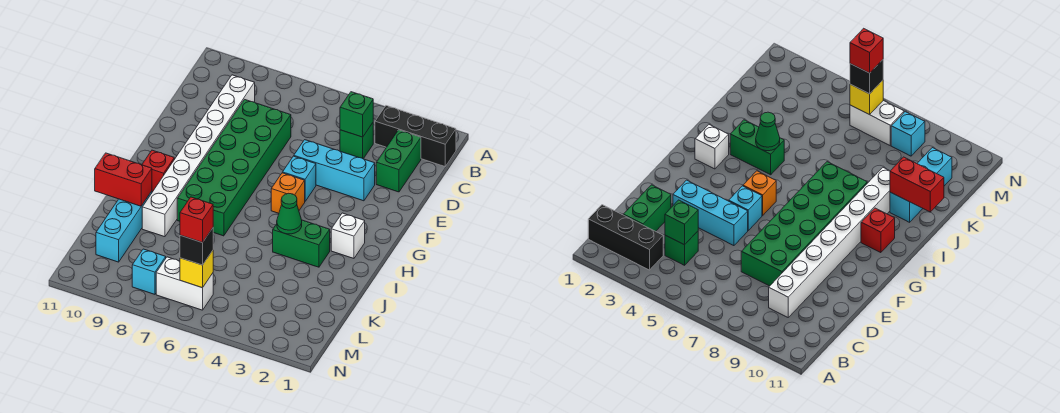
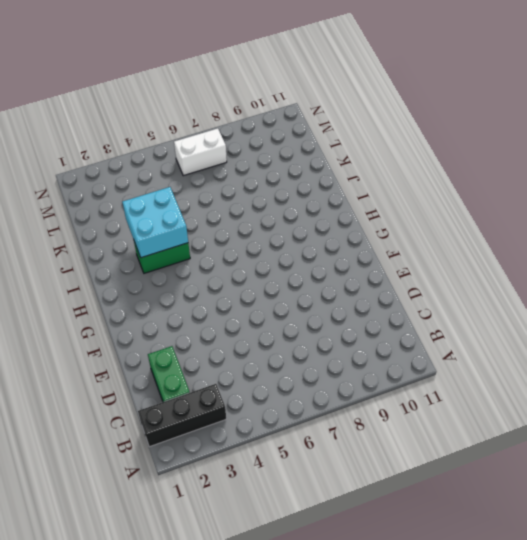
cyan 2x2 brick [122,187,188,258] -> green 1x1 cone [277,193,302,234]
none -> green 1x1 brick [340,123,373,159]
none -> white 1x8 brick [142,75,255,237]
none -> green 2x6 brick [177,99,291,236]

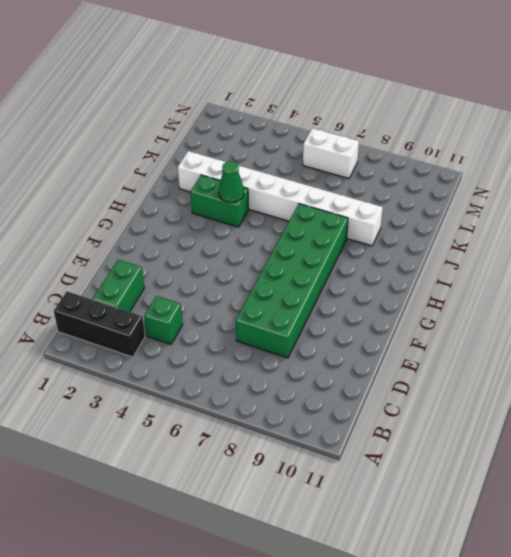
white 1x8 brick [178,151,383,246] -> white 1x8 brick turned to [142,75,255,237]
none -> cyan 1x3 brick [294,140,375,201]
none -> cyan 1x1 brick [283,156,316,201]
none -> orange 1x1 brick [271,173,305,213]

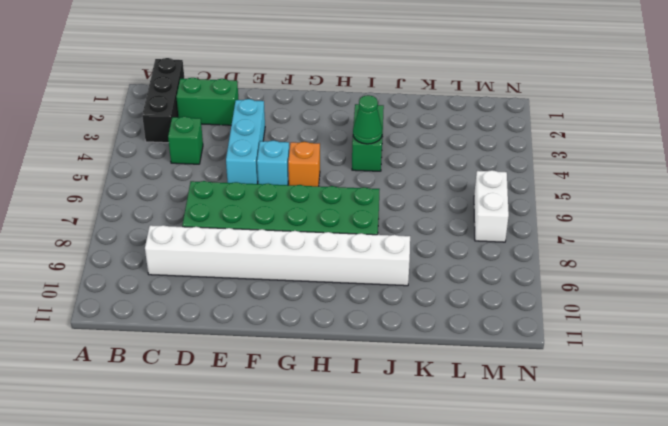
none -> white 1x1 brick [331,213,365,258]
none -> red 1x1 brick [142,150,174,192]
none -> cyan 1x3 brick [96,191,152,262]

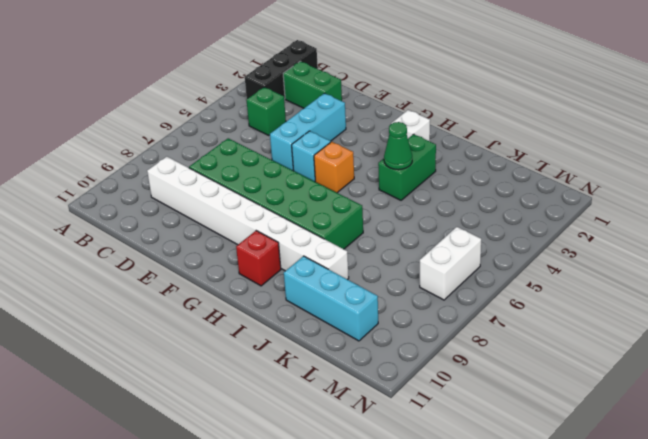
none -> cyan 1x1 brick [132,249,166,294]
none -> green 1x1 brick [340,92,373,137]
none -> red 1x2 brick [95,153,152,206]

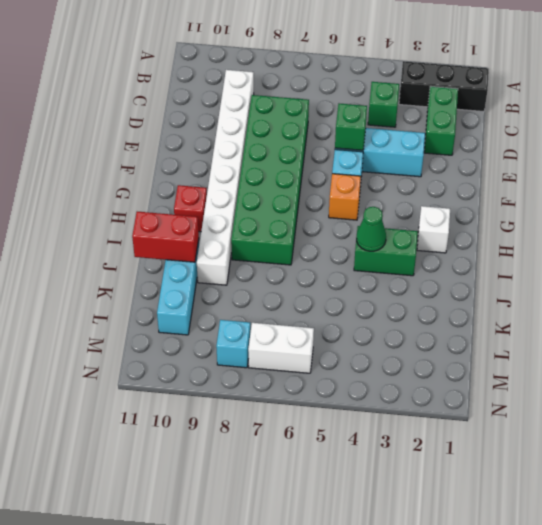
green 1x1 brick [335,104,367,150] -> green 1x1 brick moved to [340,92,373,137]
none -> yellow 1x1 brick [180,251,213,288]
none -> black 1x1 brick [180,228,213,265]
none -> red 1x1 brick [180,197,213,243]

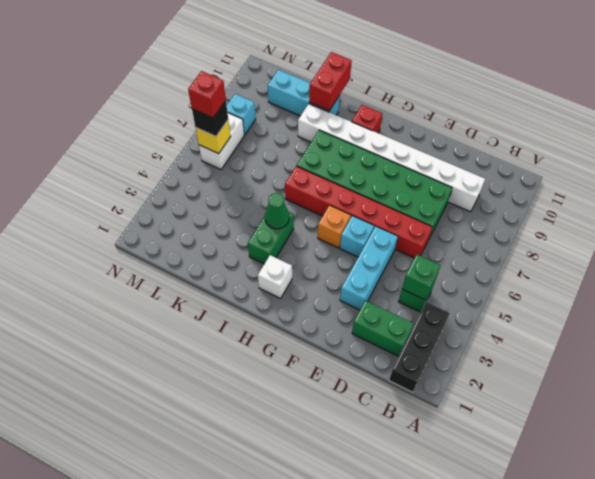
red 1x6 brick [285,166,432,258] -> none

